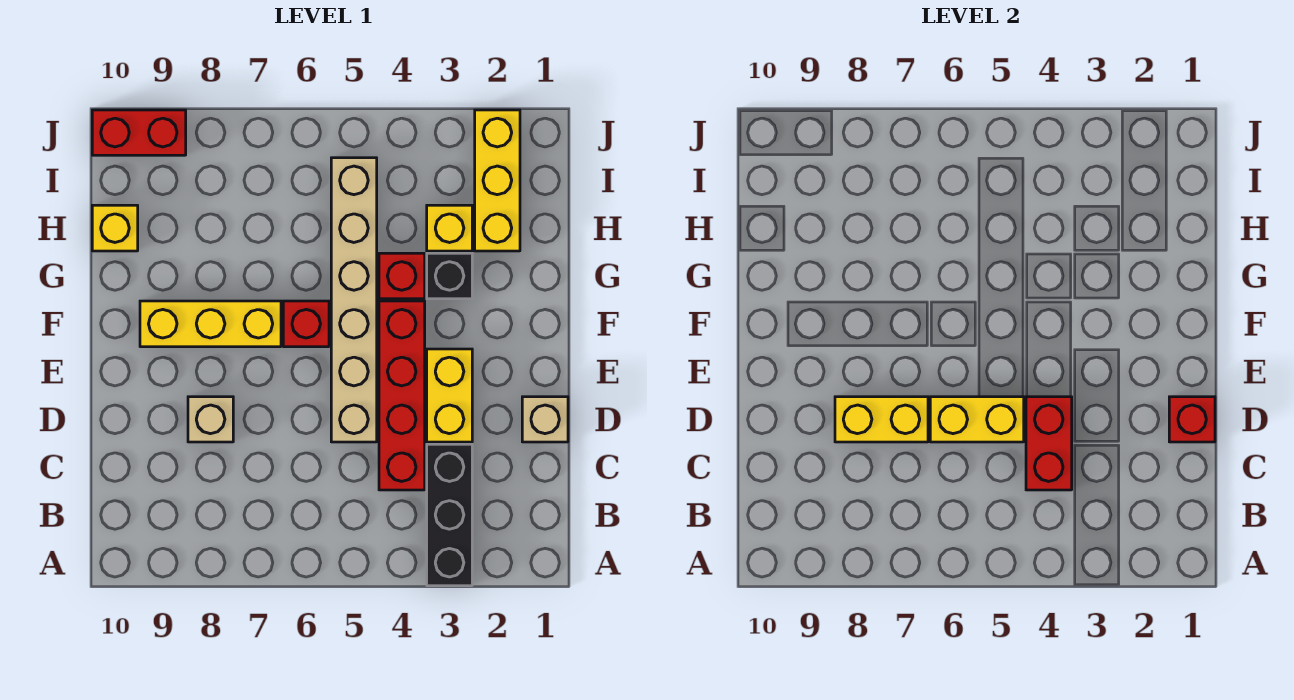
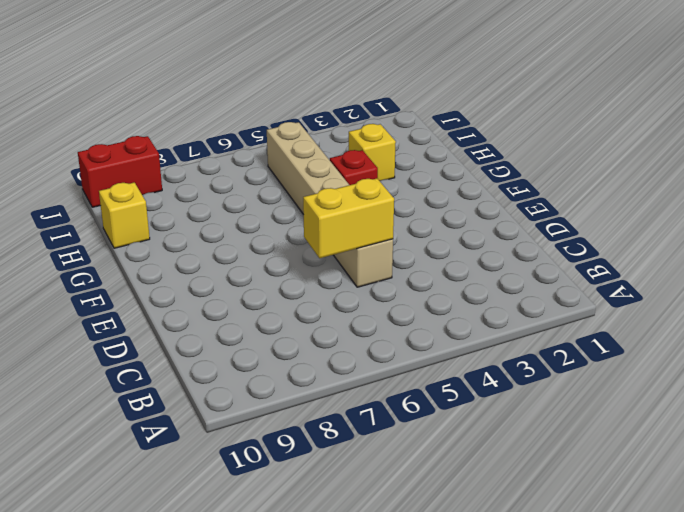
none -> black 1x3 brick [427,444,472,586]
none -> red 1x4 brick [379,301,425,490]
none -> tan 1x1 brick [522,397,568,442]

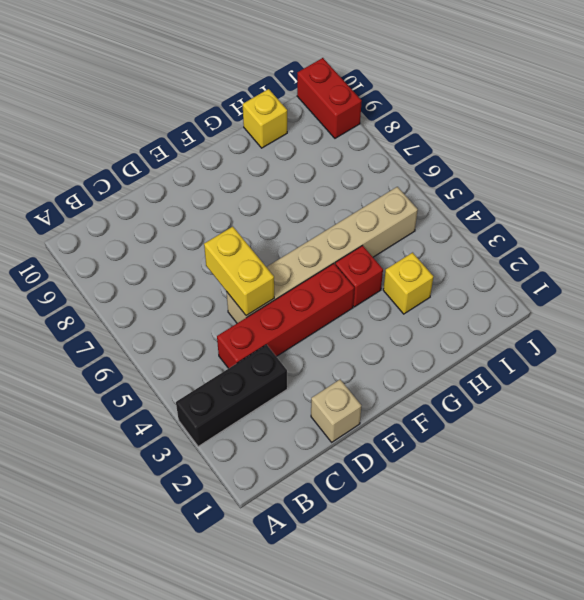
none -> yellow 1x2 brick [427,349,472,442]
none -> tan 1x1 brick [188,397,233,442]
none -> red 1x1 brick [283,301,329,347]

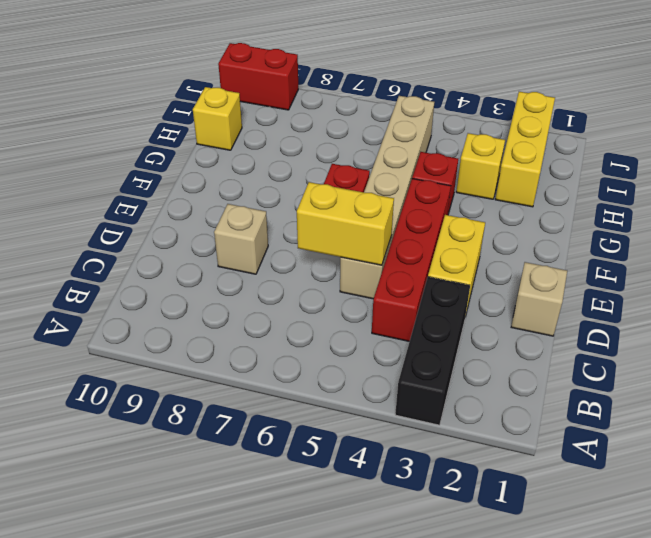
none -> yellow 1x3 brick [140,301,281,347]
none -> black 1x1 brick [427,253,472,299]
none -> red 1x2 brick [1026,397,1072,490]

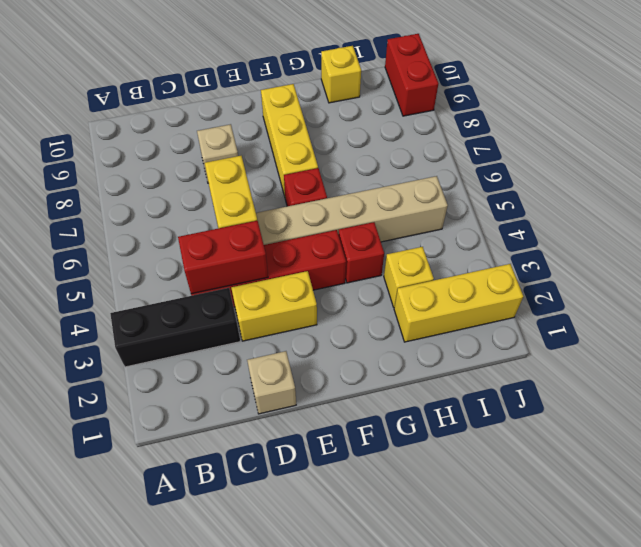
none -> black 1x1 brick [427,253,472,299]
none -> red 1x1 brick [1169,397,1215,442]
none -> yellow 1x2 brick [835,397,928,442]

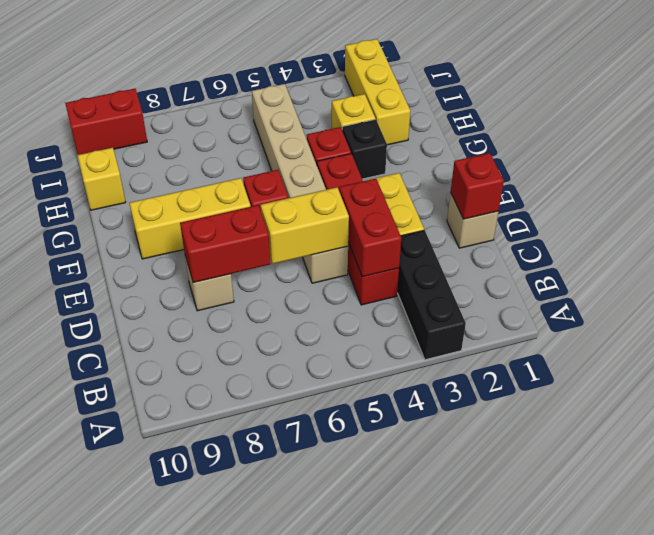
red 1x2 brick [180,205,270,283] -> yellow 1x2 brick [835,397,928,442]

